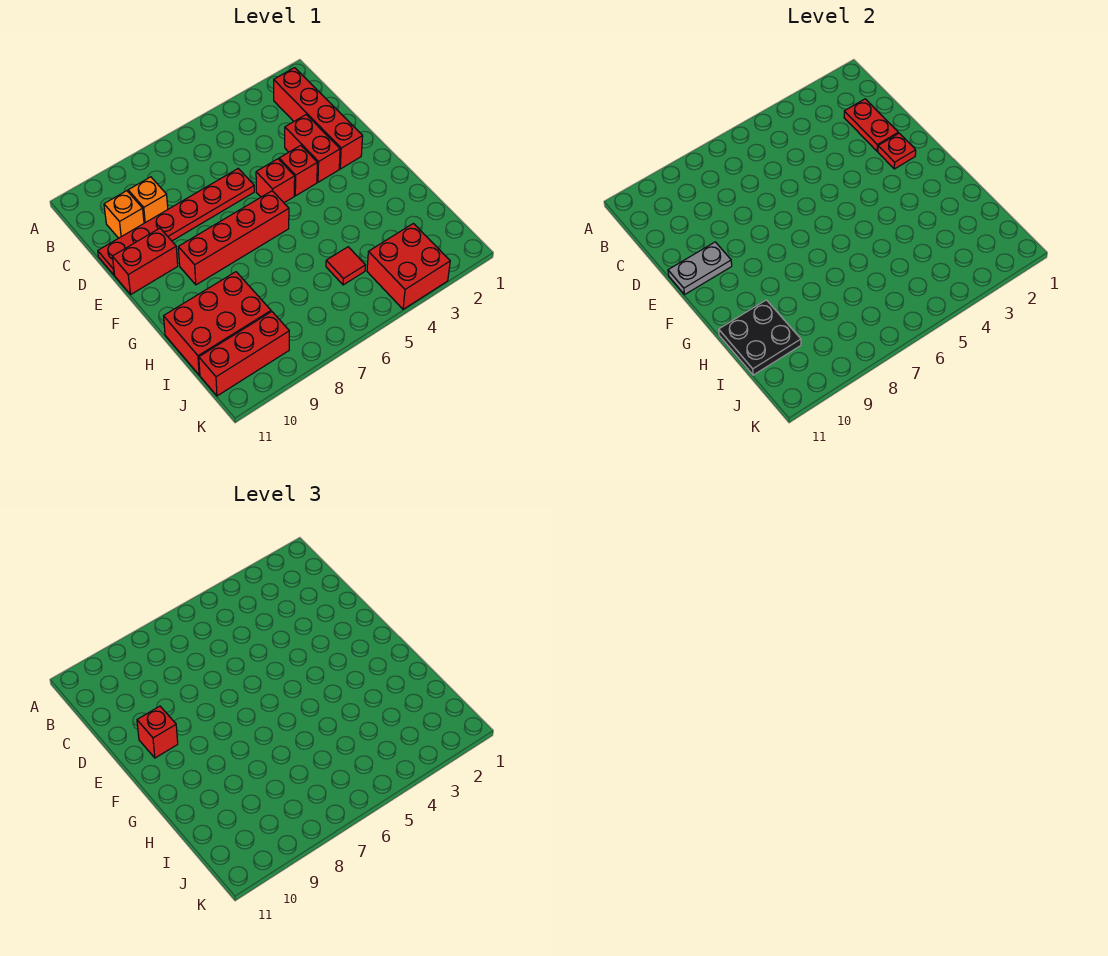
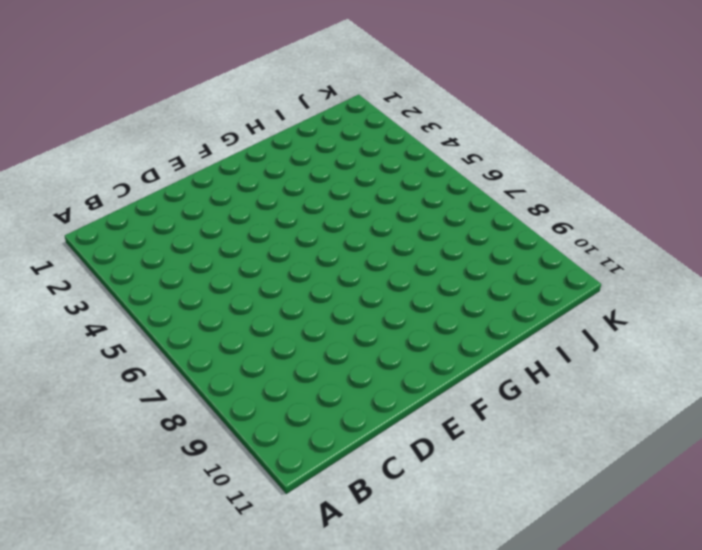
none -> red 1x4 brick [274,68,363,169]
none -> orange 1x1 brick [128,177,168,223]
none -> orange 1x1 brick [104,191,144,238]

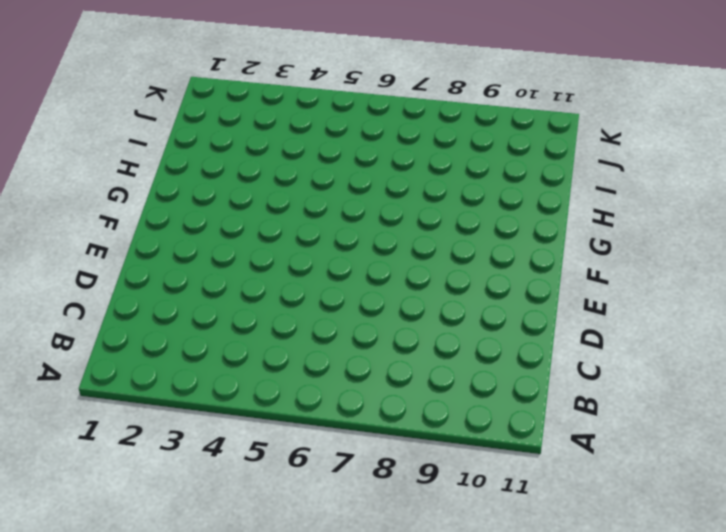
none -> red 1x4 brick [274,68,363,169]
none -> orange 1x1 brick [128,177,168,223]
none -> orange 1x1 brick [104,191,144,238]

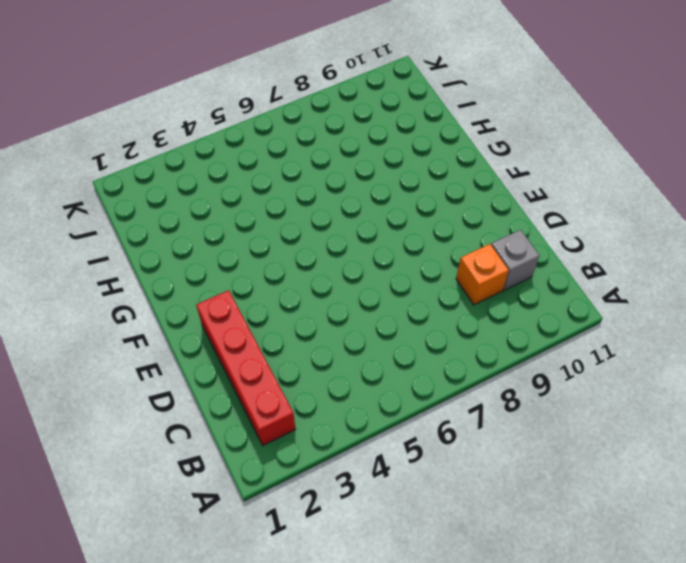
grey 1x1 brick [491,230,539,290] -> orange 1x1 brick [104,191,144,238]
none -> red 1x2 brick [285,115,340,182]
none -> red 1x6 plate [98,169,254,275]
none -> red 1x1 brick [279,145,317,196]

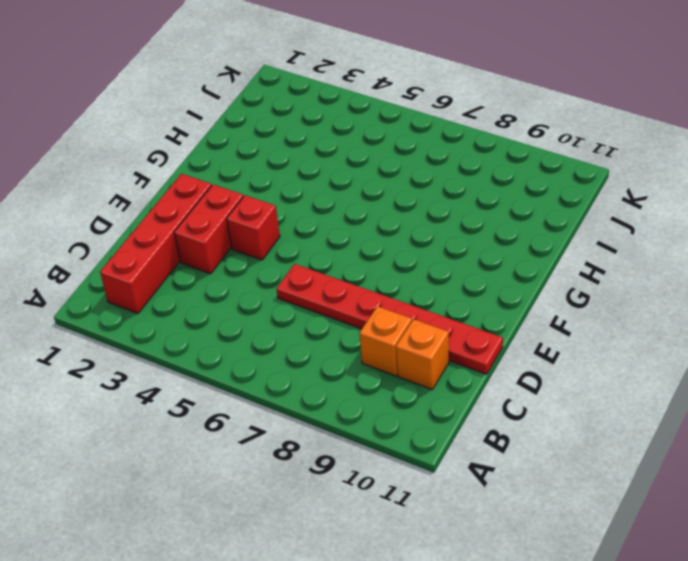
none -> red 1x1 brick [256,159,295,203]
none -> red 1x2 brick [112,228,178,294]
none -> red 1x4 brick [178,191,289,285]

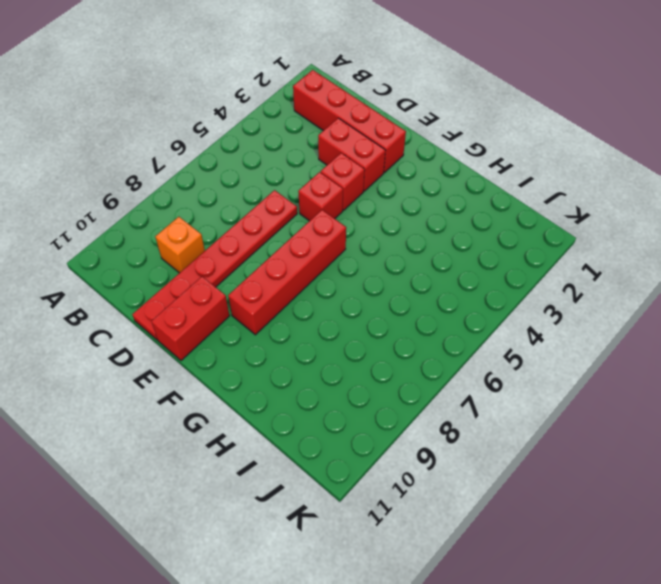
none -> orange 1x1 brick [104,191,144,238]
none -> red 2x3 brick [164,272,271,375]
none -> red 1x1 tile [326,247,365,285]

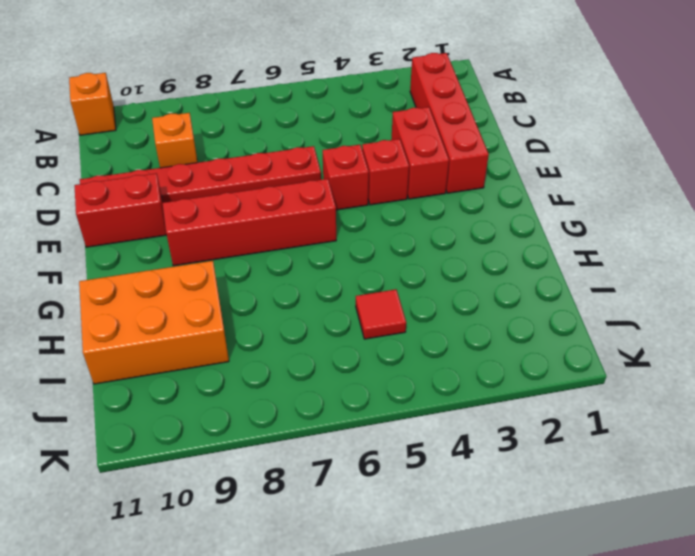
orange 1x1 brick [69,73,116,135] -> orange 1x1 brick moved to [104,191,144,238]
orange 2x3 brick [79,261,229,384] -> red 2x3 brick [164,272,271,375]
none -> red 2x2 brick [367,224,450,309]
none -> red 1x3 brick [199,312,289,396]
none -> red 1x2 plate [844,99,898,151]

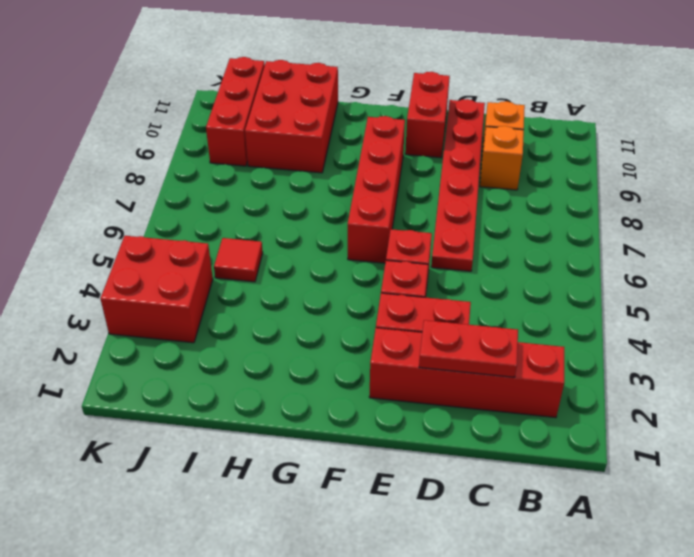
none -> red 1x1 plate [878,133,916,169]
none -> grey 1x2 plate [668,242,732,294]
none -> black 2x2 plate [719,300,801,375]

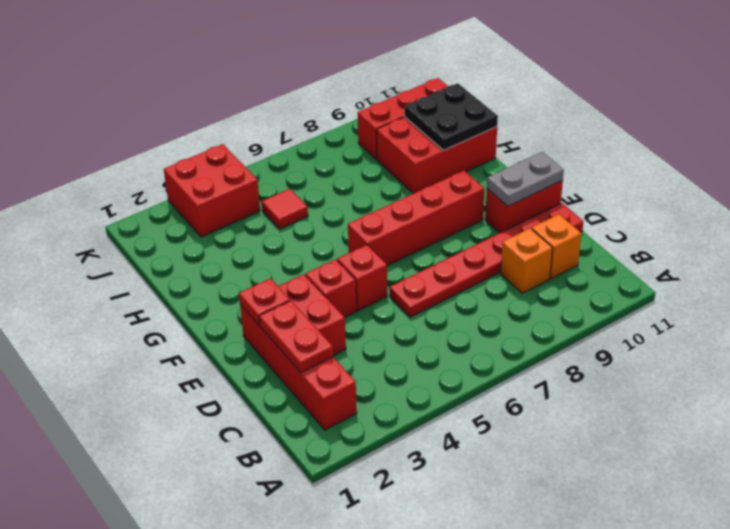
none -> red 1x1 brick [137,706,178,758]

